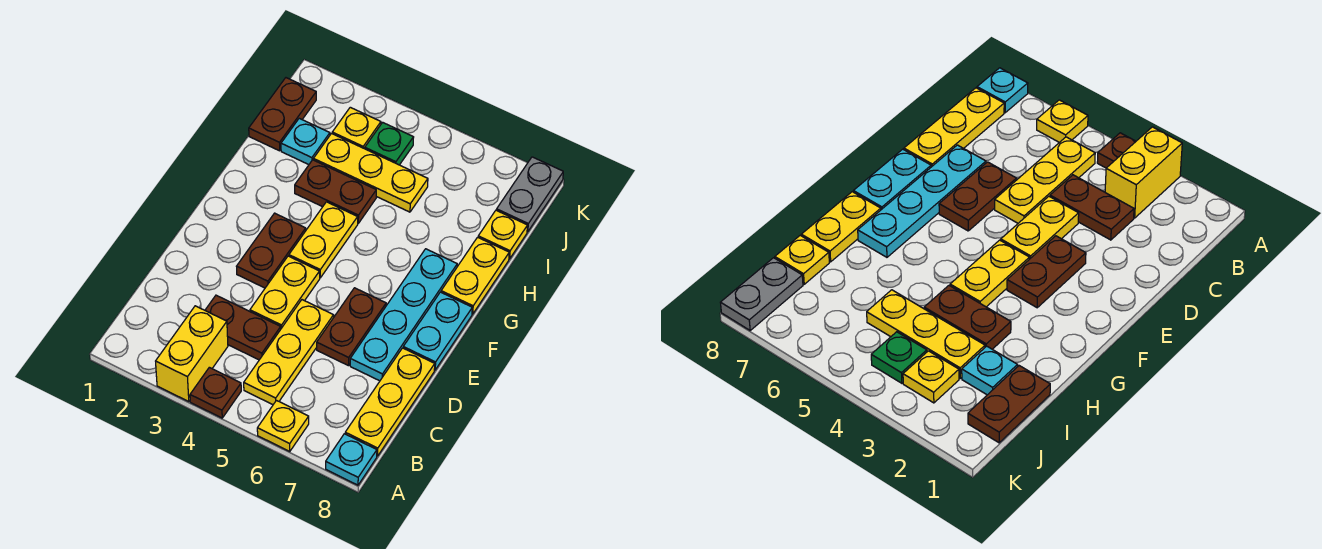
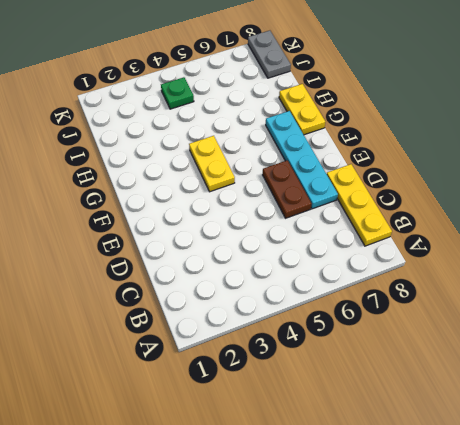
none -> yellow 1x2 brick [156,306,228,401]
none -> brown 1x1 plate [190,367,241,418]
none -> yellow 1x1 plate [257,401,309,452]

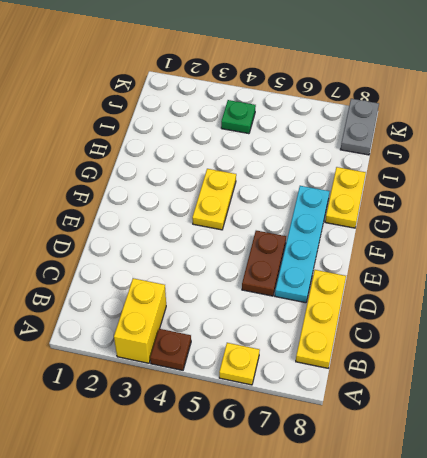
none -> cyan 1x1 plate [326,434,377,485]
none -> yellow 1x3 plate [244,300,334,405]
none -> brown 1x2 plate [205,295,281,360]

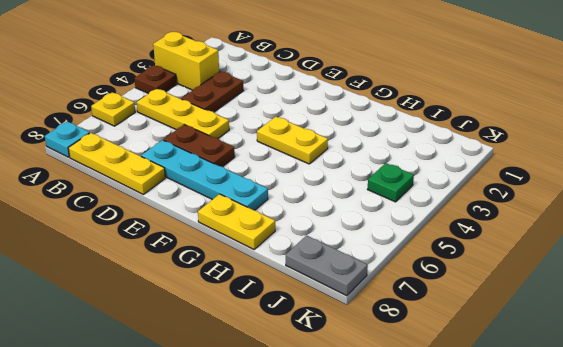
none -> yellow 1x2 plate [250,256,320,328]
none -> brown 1x2 plate [237,213,306,288]
none -> cyan 1x2 plate [403,292,472,370]

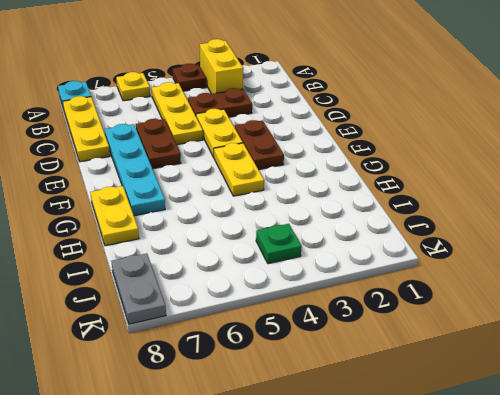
none -> cyan 1x2 plate [403,292,472,370]
none -> brown 1x2 plate [295,160,376,223]
none -> brown 1x2 plate [249,78,316,151]

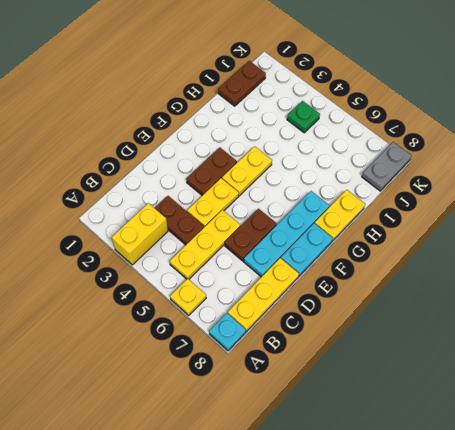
none -> brown 1x1 plate [190,367,241,418]
none -> brown 1x2 plate [295,160,376,223]
none -> cyan 1x1 plate [281,118,330,165]

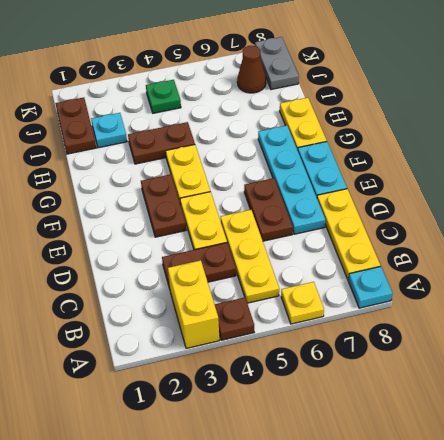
brown 1x1 cone [237,46,266,93] -> none
none -> yellow 1x3 plate [313,134,428,212]
none -> yellow 1x1 plate [478,210,527,259]
none -> yellow 1x1 plate [332,107,381,149]

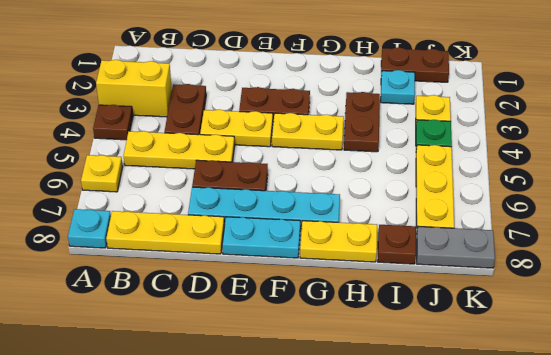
brown 1x1 plate [378,225,416,264] -> yellow 1x1 plate [478,210,527,259]
yellow 1x3 plate [416,145,454,228] -> yellow 1x3 plate moved to [313,134,428,212]

